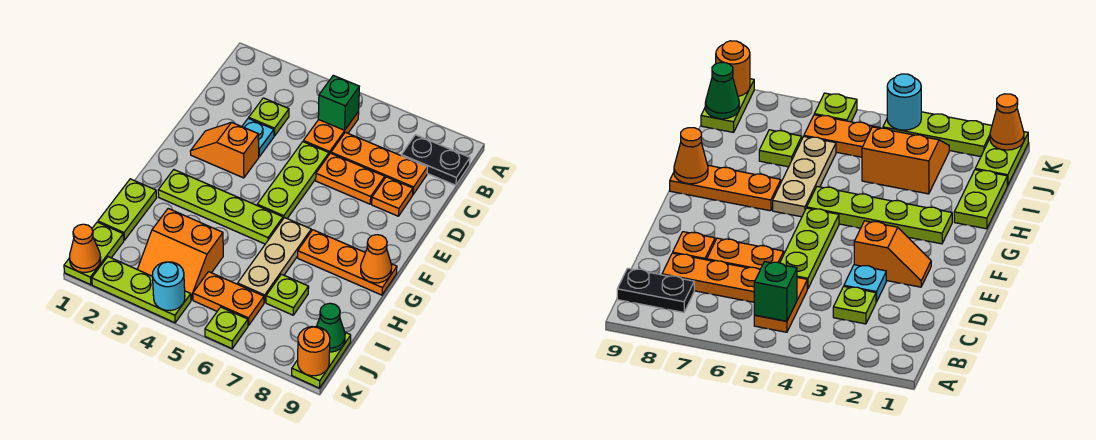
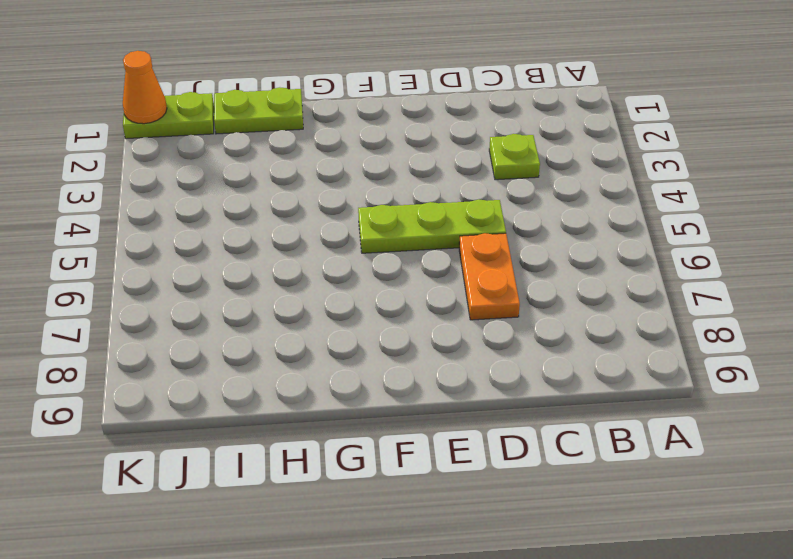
none -> orange 1x2 plate [303,111,359,154]
none -> black 1x2 plate [401,135,470,185]
none -> orange 1x3 plate [331,132,427,194]

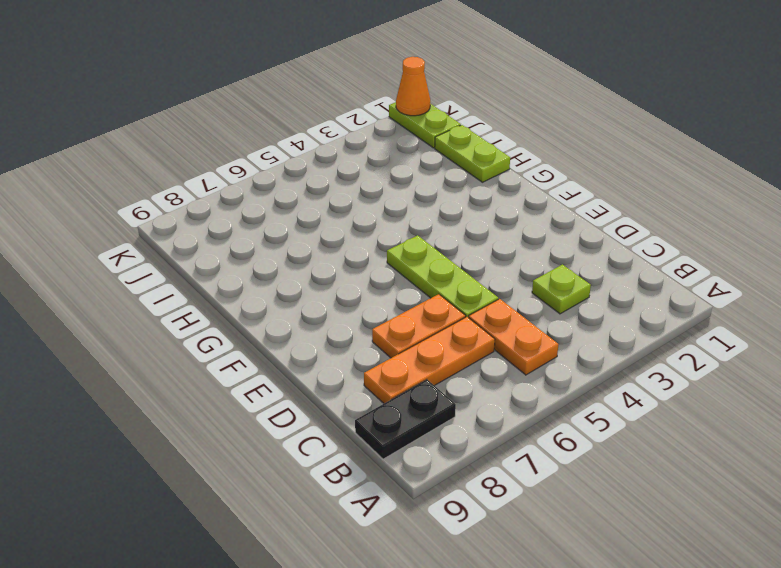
none -> cyan 1x1 plate [242,118,274,157]
none -> orange 1x1 plate [372,177,413,216]
none -> orange 1x2 slope [190,122,259,178]

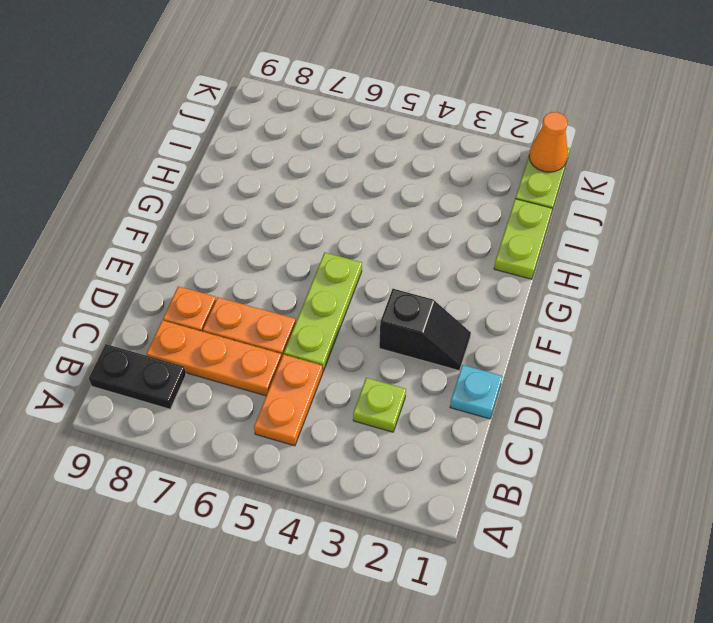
cyan 1x1 plate [450,365,502,419] -> cyan 1x1 plate moved to [242,118,274,157]
black 1x2 slope [379,289,471,371] -> orange 1x2 slope [190,122,259,178]
none -> lime 1x4 plate [158,170,283,244]
none -> tan 1x3 plate [238,218,311,303]
none -> orange 1x3 plate [298,230,397,295]

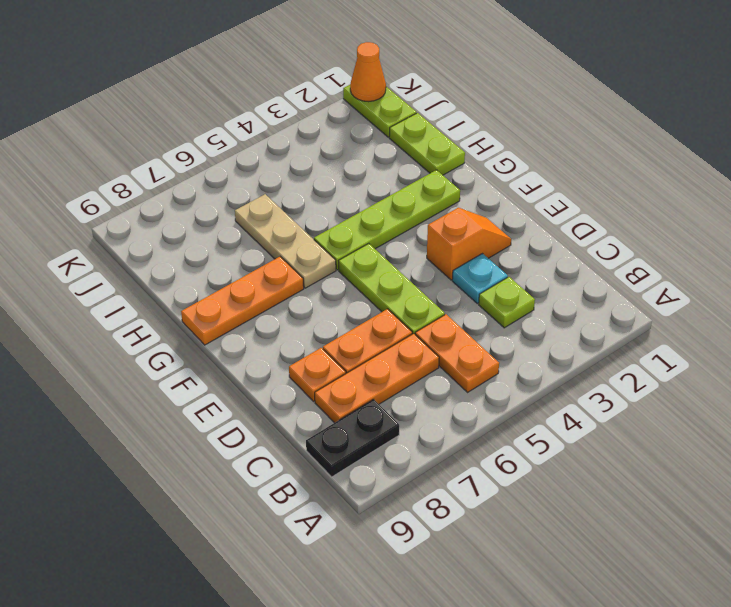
none -> orange 2x2 slope [137,209,223,300]
none -> lime 1x1 plate [266,274,309,315]
none -> orange 1x2 plate [193,272,264,325]

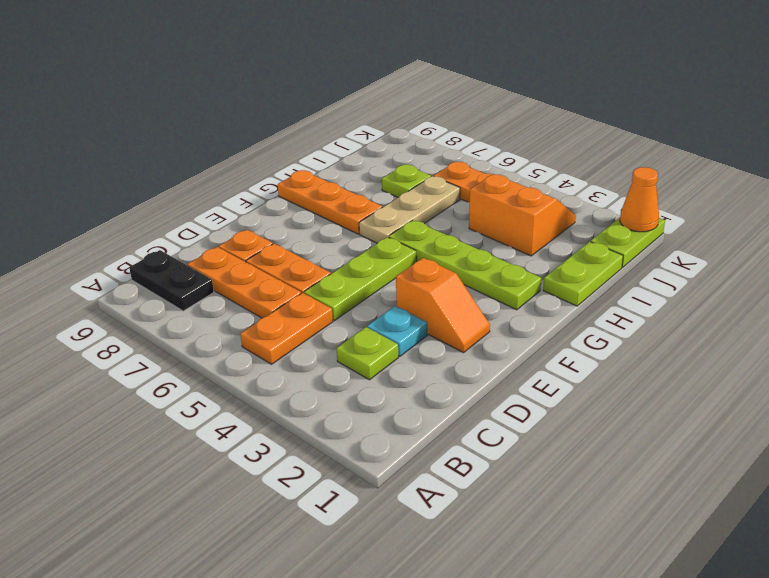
none -> lime 1x2 plate [292,332,351,388]
none -> lime 1x3 plate [92,257,191,323]
none -> lime 1x1 plate [205,307,248,348]

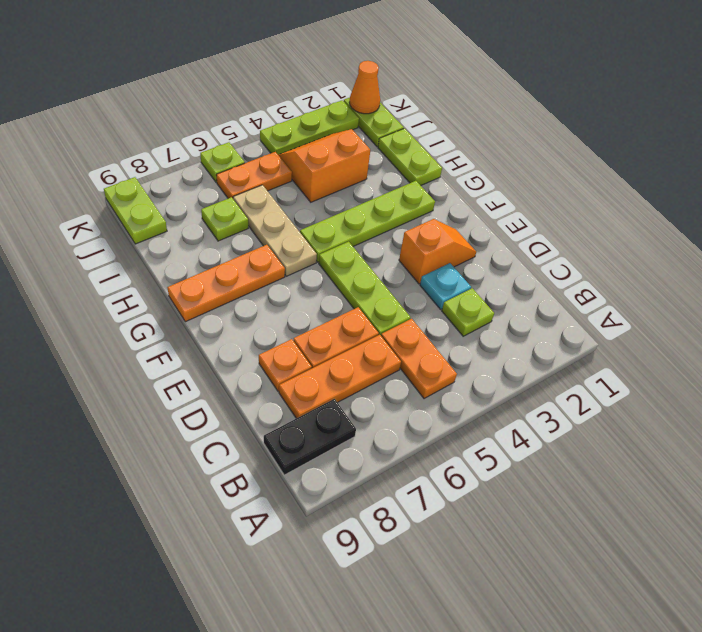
none -> green 1x1 brick [318,75,359,130]
none -> orange 1x1 cone [361,235,392,283]
none -> green 1x1 cone [316,303,345,352]

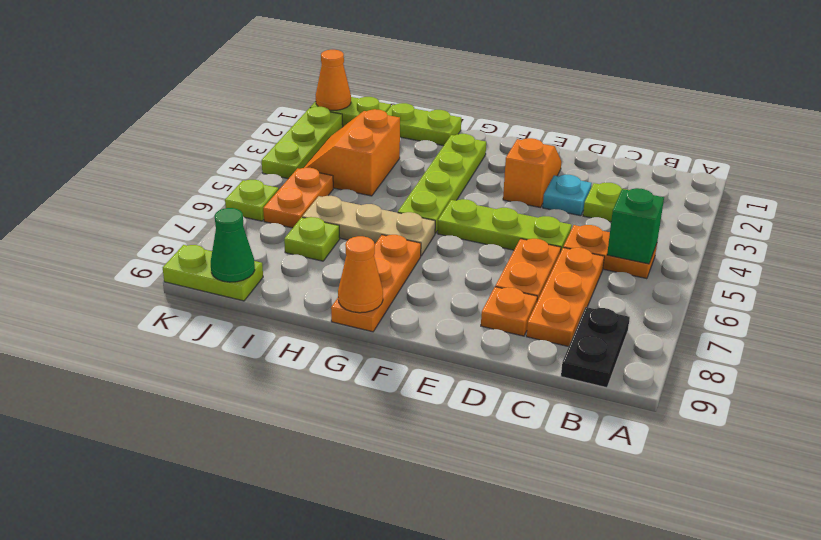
none -> cyan 1x1 round brick [152,262,185,311]
none -> orange 1x1 round brick [298,327,330,376]

